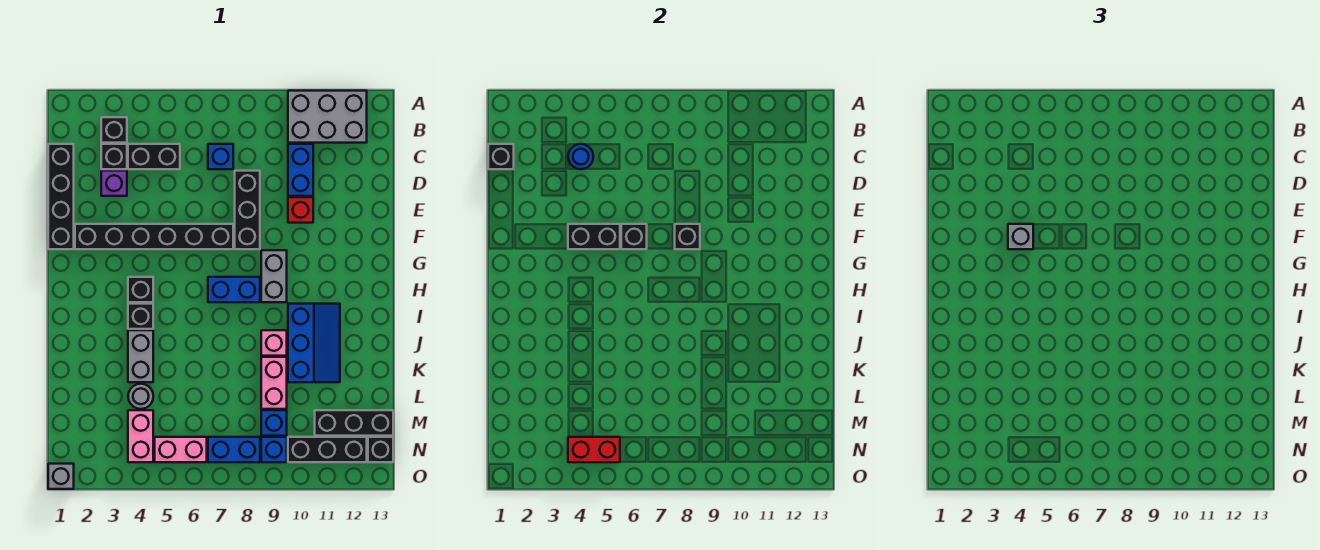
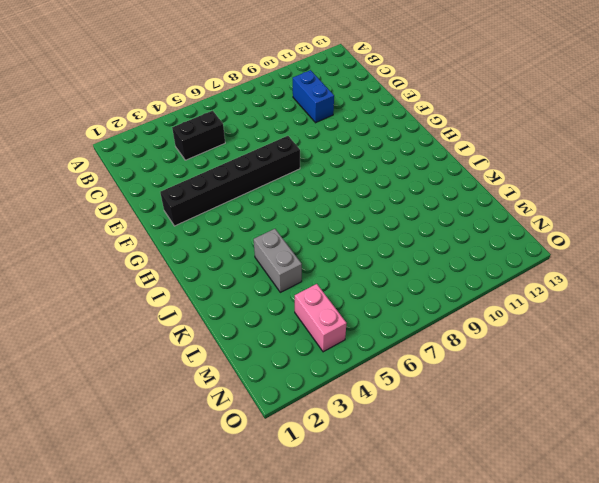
none -> grey 2x3 brick [288,91,367,143]
none -> black 1x1 brick [101,117,127,143]
none -> black 1x4 brick [48,144,74,249]
none -> black 1x1 brick [101,144,127,169]

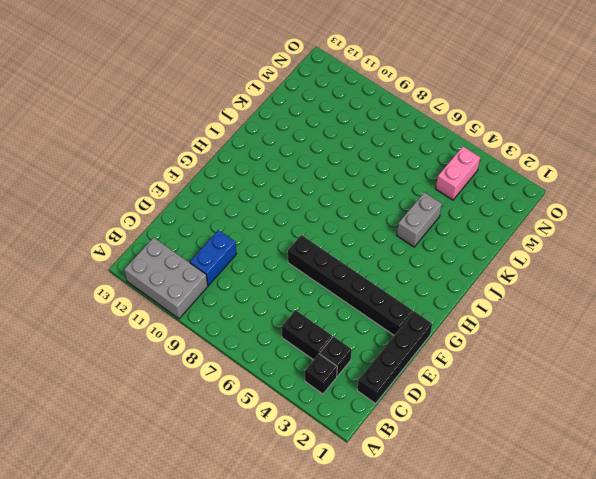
none -> blue 1x1 brick [208,144,233,169]
none -> purple 1x1 brick [101,171,127,196]
none -> black 1x3 brick [235,171,260,249]
none -> red 1x1 brick [288,197,313,223]

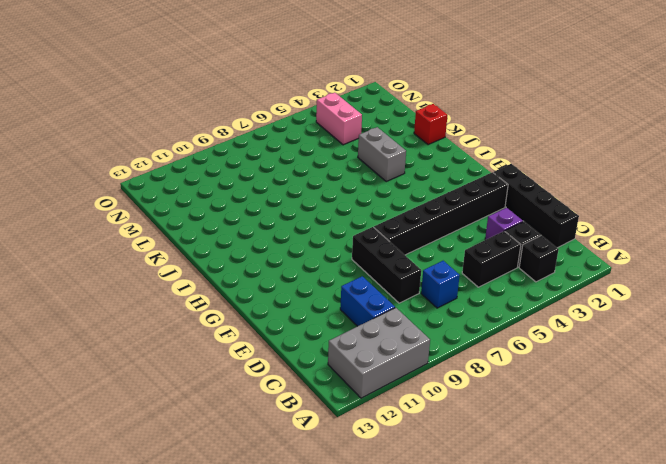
red 1x1 brick [414,104,447,145] -> red 1x1 brick moved to [288,197,313,223]
none -> grey 1x2 brick [261,250,287,302]
none -> black 1x1 brick [128,277,153,302]
none -> blue 1x2 brick [208,277,260,302]
none -> black 1x1 brick [128,304,153,329]

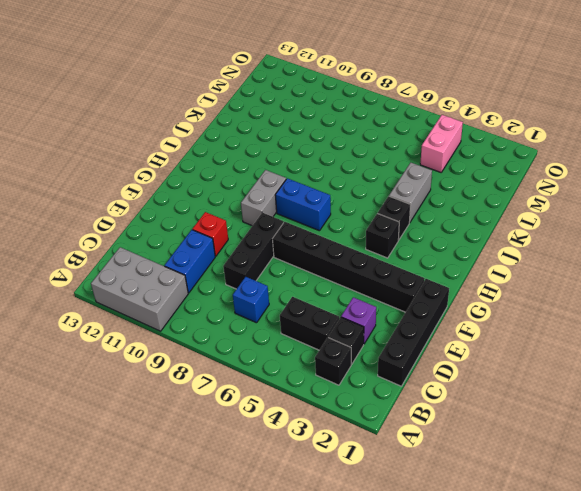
none -> blue 2x3 slope [288,304,340,382]
none -> pink 1x1 brick [261,330,287,356]
none -> pink 1x2 brick [261,357,287,409]
none -> grey 1x1 round brick [128,384,153,409]

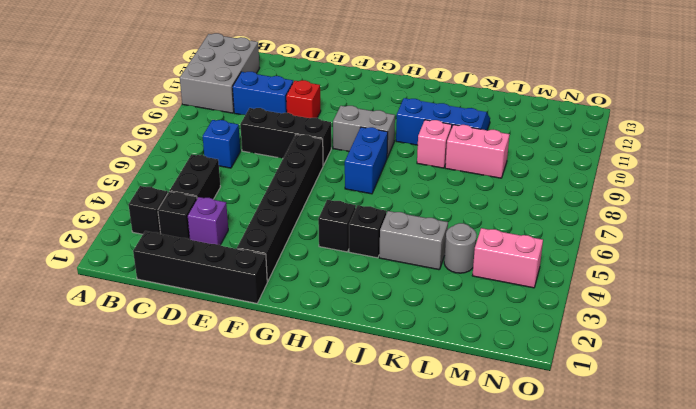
none -> blue 1x1 brick [261,410,287,436]
none -> black 1x3 brick [315,410,393,436]
none -> pink 1x2 brick [155,437,207,462]
none -> blue 1x2 brick [208,437,260,462]

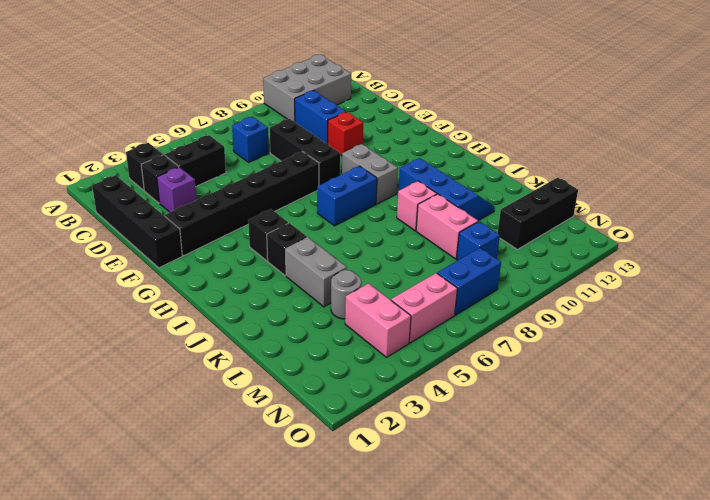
none -> blue 1x1 brick [261,437,287,462]
none -> black 1x3 brick [288,437,367,462]
none -> black 1x1 brick [368,437,393,462]
none -> grey 1x1 brick [48,464,74,489]

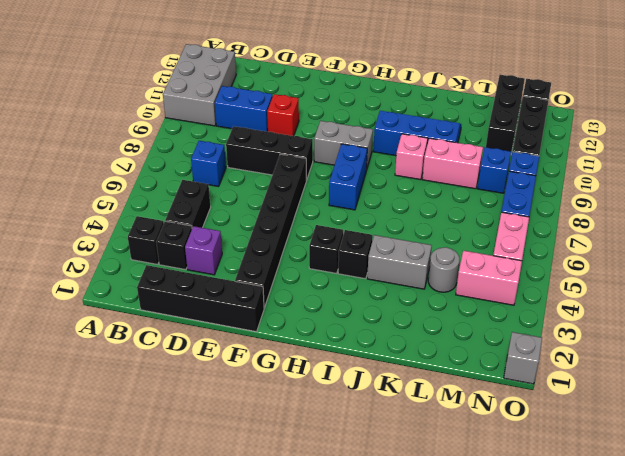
none -> black 1x1 brick [488,144,514,169]
none -> blue 1x1 round brick [568,144,593,169]
none -> black 1x2 brick [568,224,620,249]
none -> black 1x1 brick [621,224,647,249]

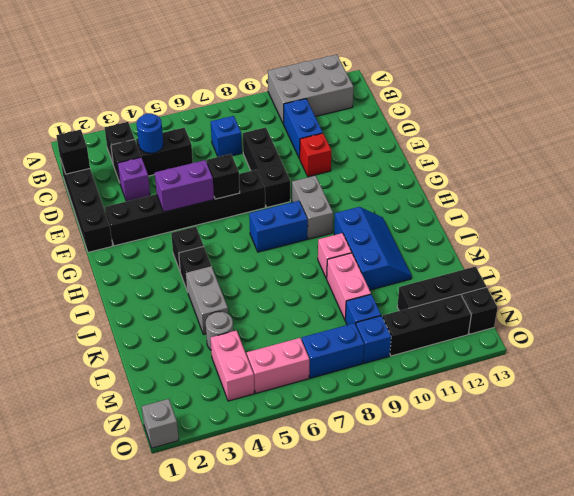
purple 1x2 brick [155,160,214,212] -> black 1x2 brick [568,224,620,249]
none -> black 1x1 brick [675,224,700,249]
none -> red 1x2 brick [568,437,620,462]
none -> grey 1x1 brick [1008,224,1033,249]

